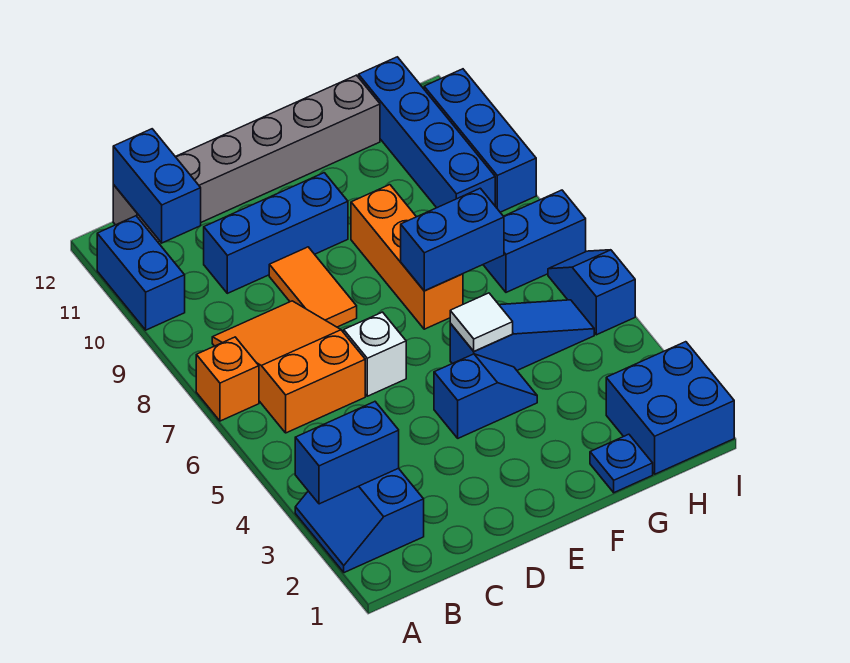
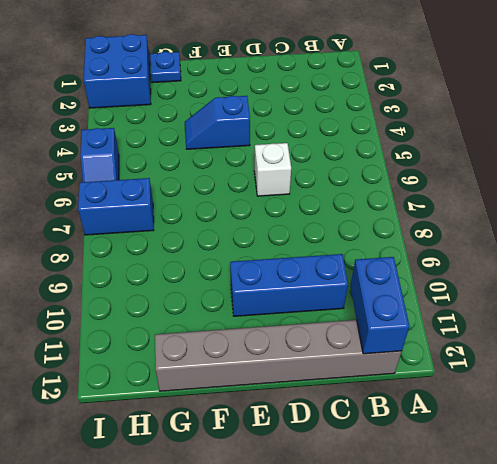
none -> blue 2x2 slope [295,468,424,573]
none -> orange 1x1 brick [196,337,259,421]
none -> blue 1x2 brick [97,216,185,330]

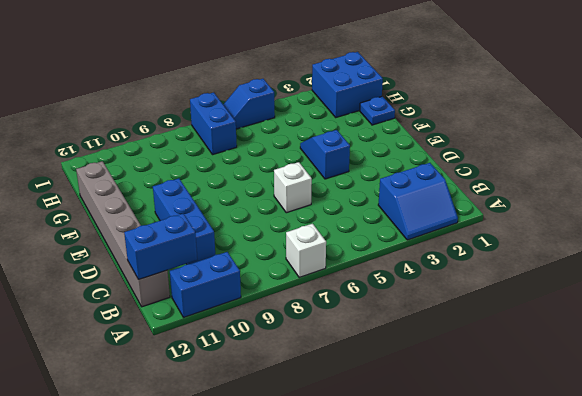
white 1x1 brick [286,224,326,277] -> orange 1x1 brick [196,337,259,421]
none -> orange 2x3 slope [212,301,365,433]
none -> orange 1x2 tile [269,247,357,327]
none -> blue 1x3 slope [450,300,594,370]

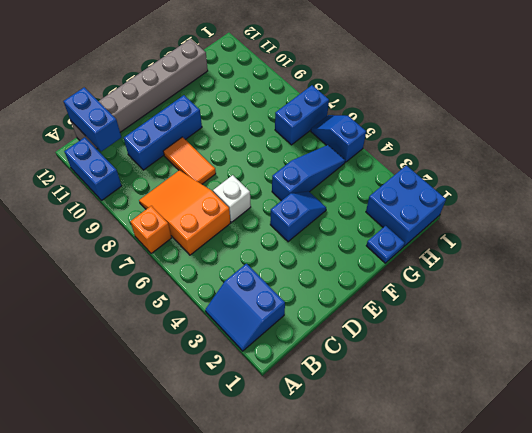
none -> orange 1x3 brick [351,185,463,329]
none -> blue 1x4 brick [359,57,495,208]
none -> blue 1x3 brick [424,69,536,212]

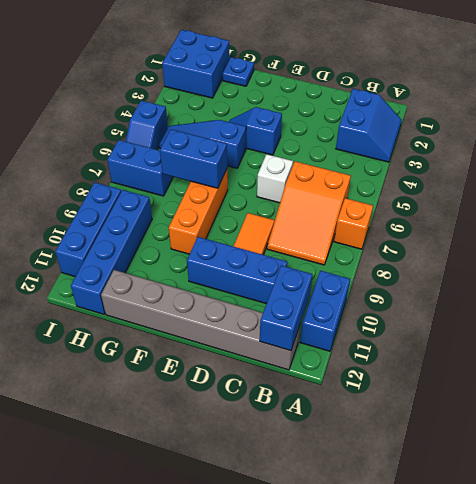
none -> blue 1x2 brick [295,402,399,504]
none -> white 1x1 tile [450,293,513,351]

